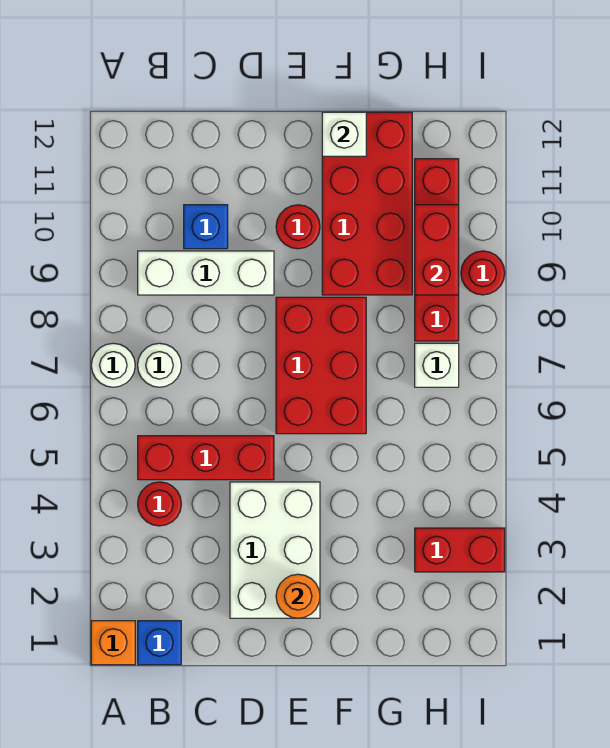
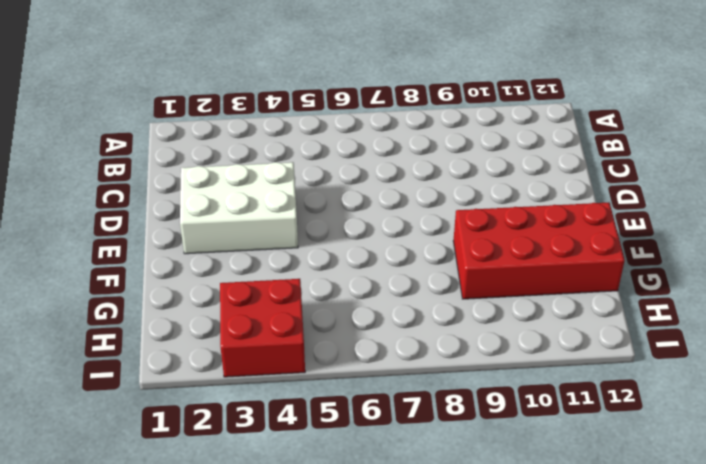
red 2x2 brick [220,279,305,377] -> red 1x2 brick [415,528,505,572]
none -> orange 1x1 brick [91,621,135,665]
none -> white 1x1 round brick [91,343,135,387]
none -> blue 1x1 brick [138,621,181,665]

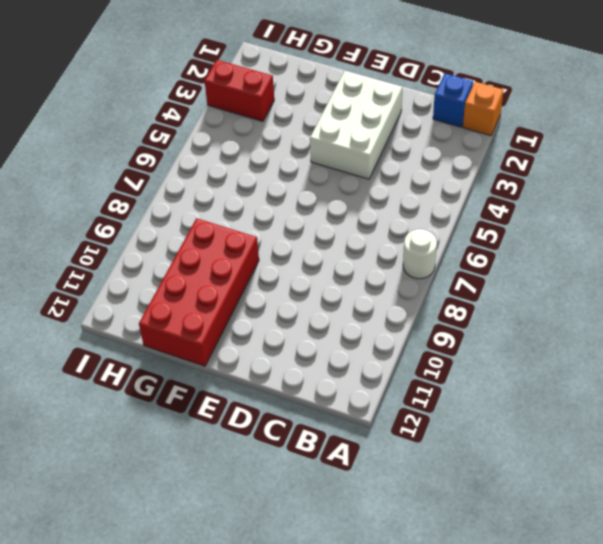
none -> red 1x1 round brick [138,482,181,526]
none -> red 1x3 brick [138,436,274,480]
none -> white 1x1 round brick [138,343,181,387]

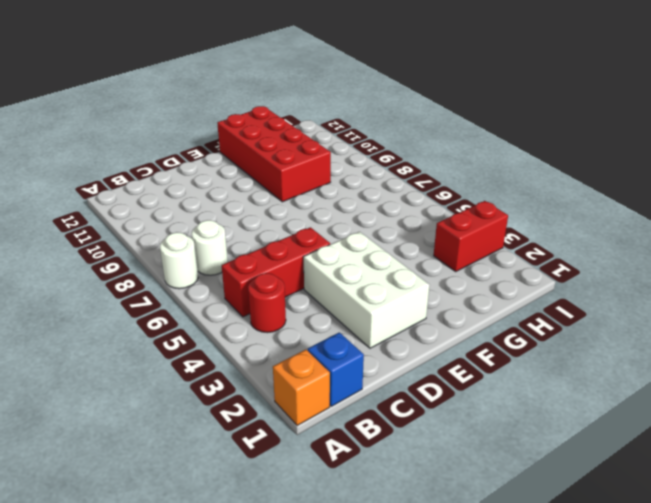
none -> white 1x3 brick [138,251,274,295]
none -> blue 1x1 brick [184,205,228,249]
none -> red 2x3 brick [276,297,366,434]

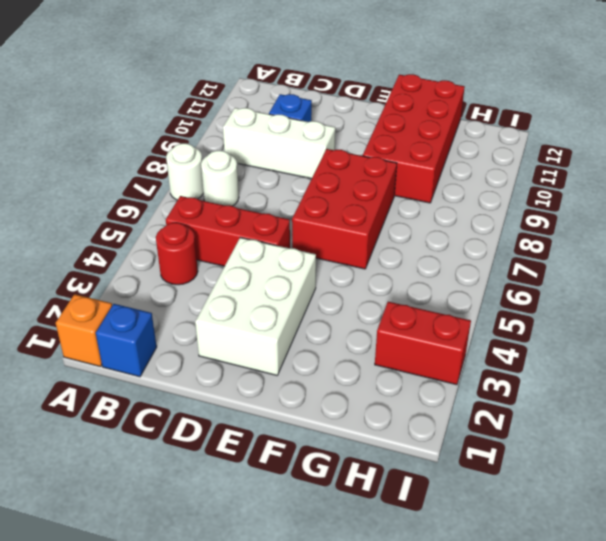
none -> red 1x1 round brick [276,205,320,249]
none -> white 1x1 brick [415,343,459,387]
none -> red 1x4 brick [415,159,459,341]

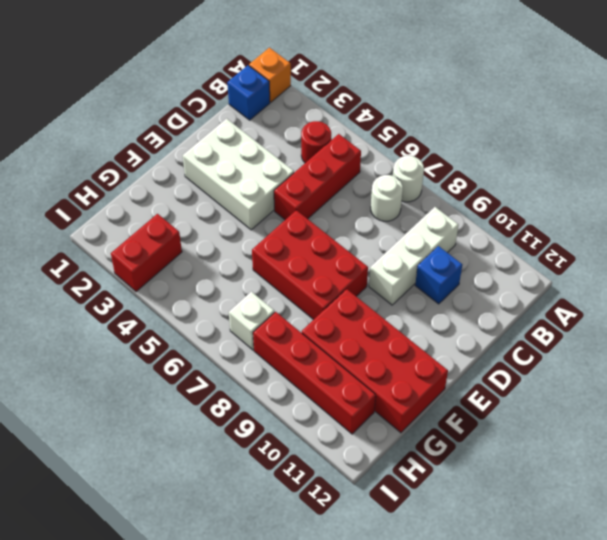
none -> red 1x1 round brick [276,205,320,249]
none -> red 1x1 round brick [461,251,505,295]
none -> orange 1x1 round brick [276,574,320,618]

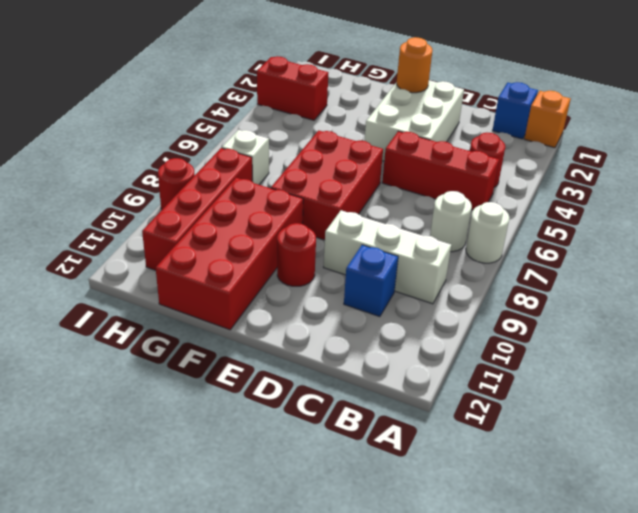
none -> white 1x1 brick [322,112,366,156]
none -> red 1x2 brick [415,205,459,295]

